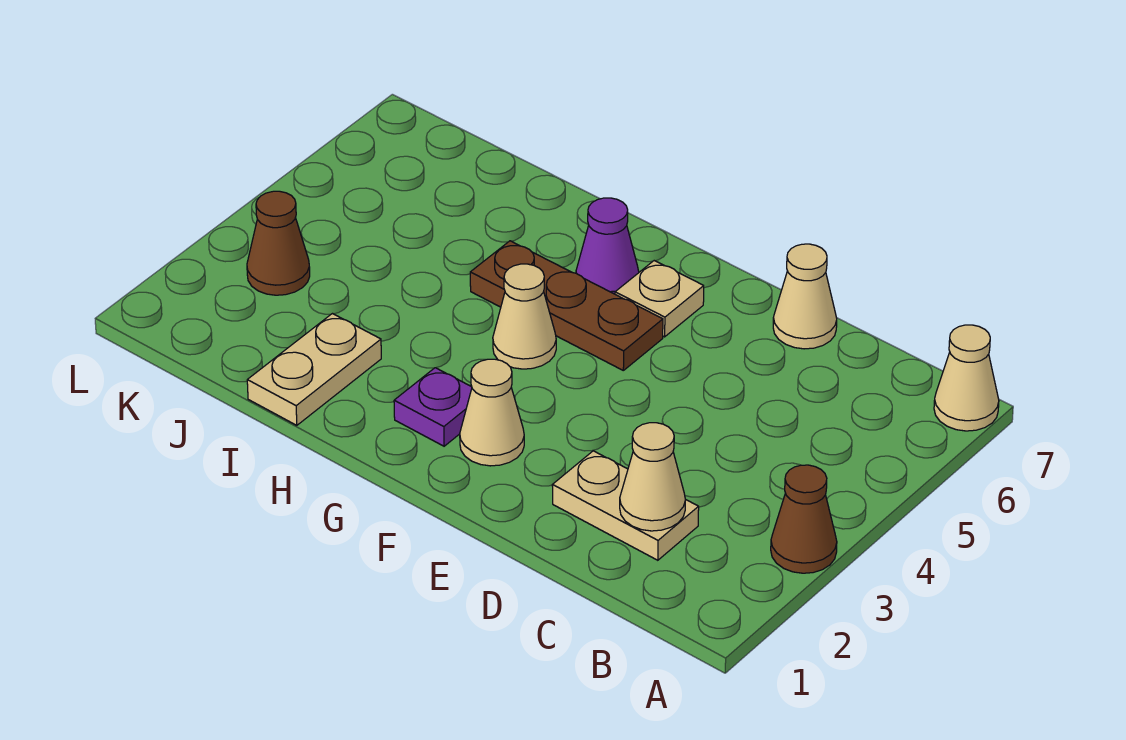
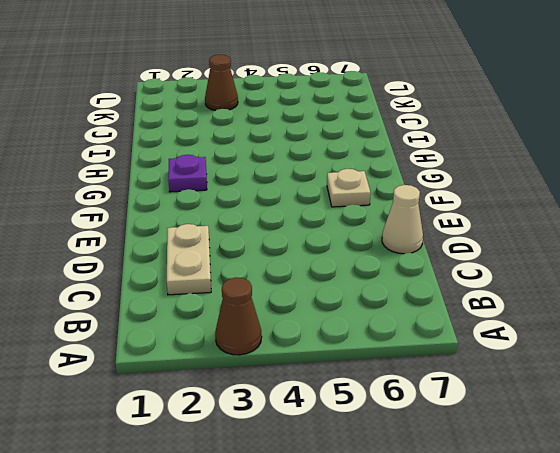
none -> tan 1x1 cone [934,325,999,431]
none -> tan 1x1 cone [460,359,524,466]
none -> brown 1x3 plate [470,241,663,370]

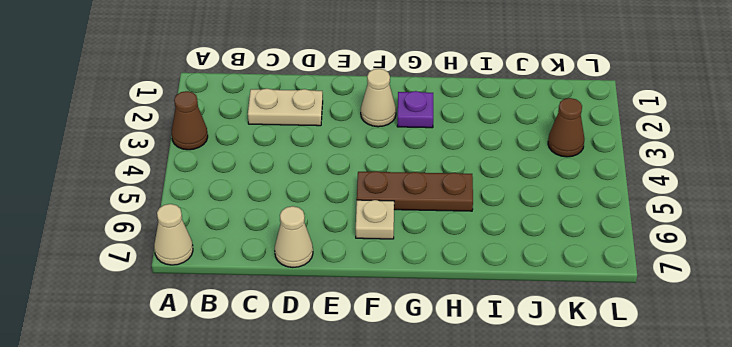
none -> tan 1x1 cone [493,264,556,369]
none -> purple 1x1 cone [576,198,639,294]
none -> tan 1x2 plate [247,314,381,425]

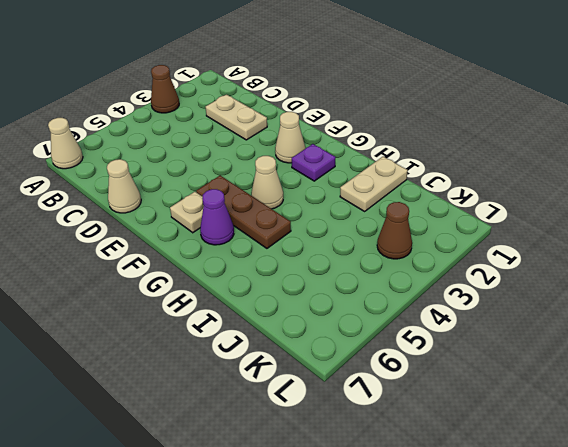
none -> tan 1x1 cone [620,423,685,531]

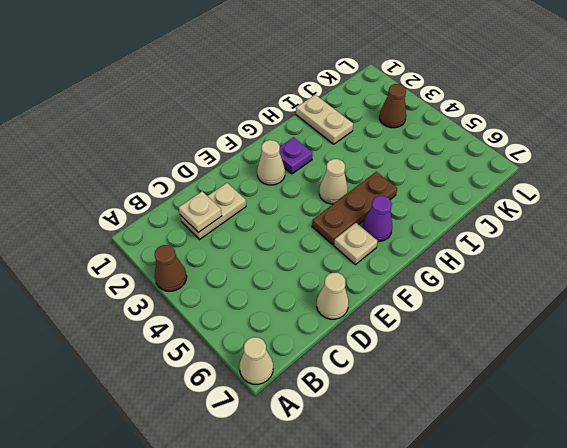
tan 1x1 plate [179,191,222,233] -> tan 1x1 cone [620,423,685,531]

